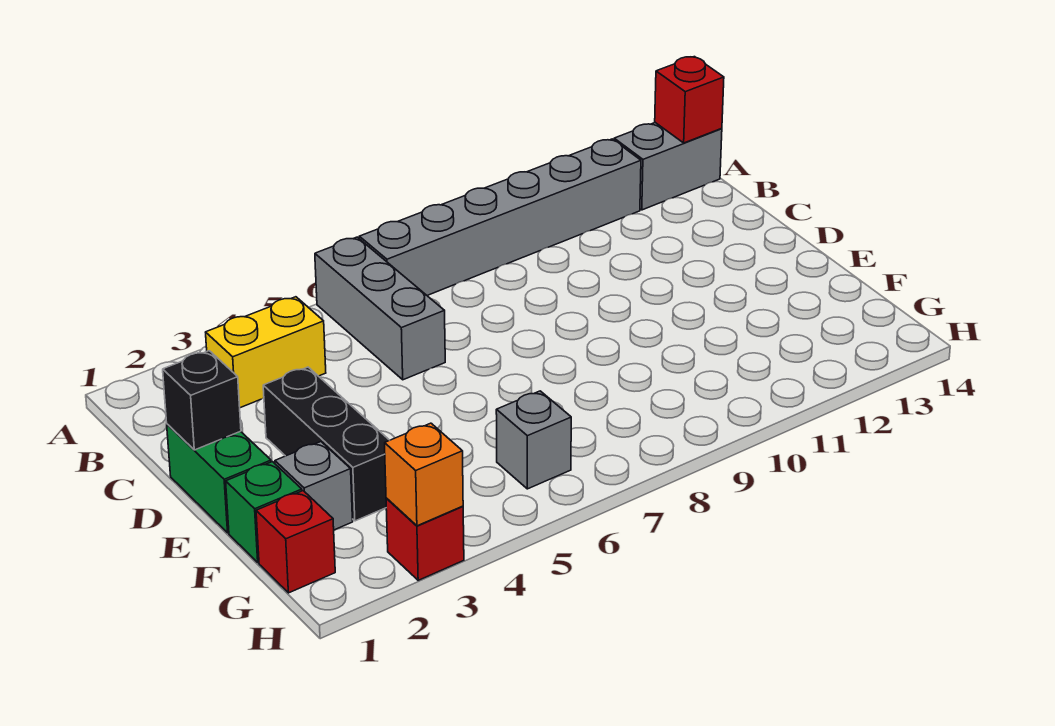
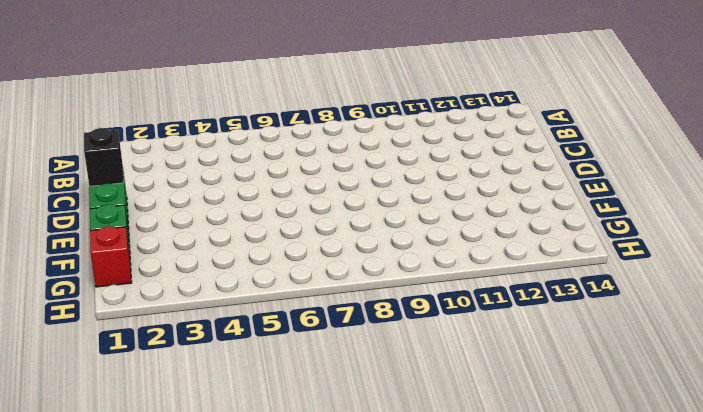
none -> grey 1x3 brick [315,237,445,380]
none -> grey 1x6 brick [359,139,641,295]
none -> grey 1x2 brick [614,123,722,210]

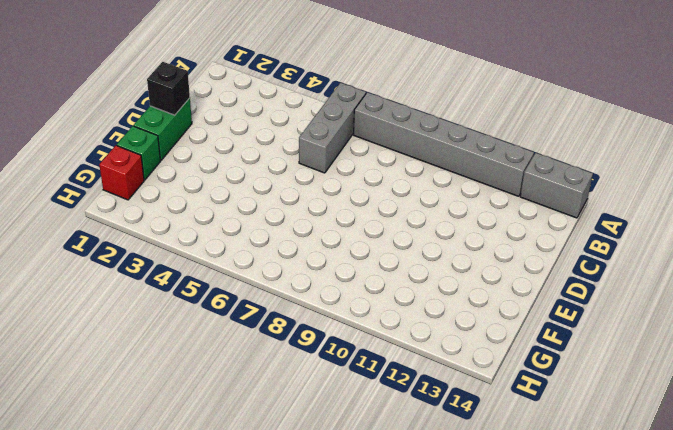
none -> yellow 1x2 brick [206,297,326,408]
none -> black 1x3 brick [263,367,389,521]
none -> grey 1x1 brick [275,442,353,530]

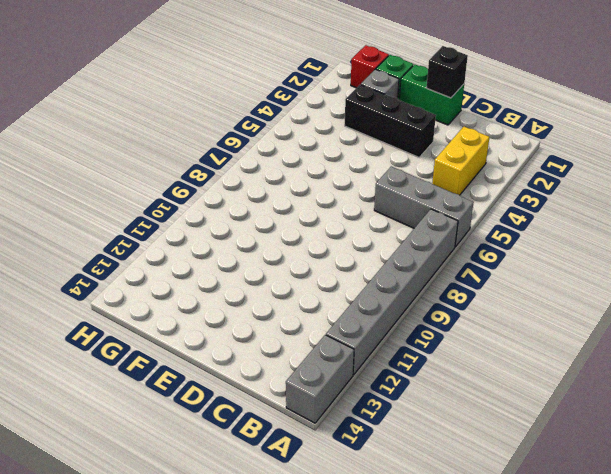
none -> grey 1x1 brick [496,391,571,489]
none -> red 1x1 brick [386,498,464,580]
none -> red 1x1 brick [655,57,724,143]

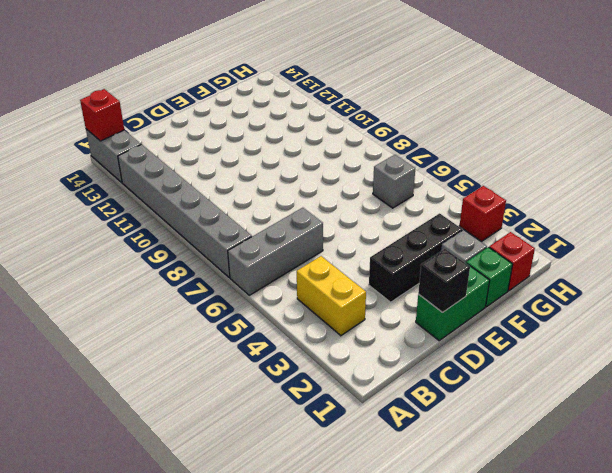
none -> orange 1x1 brick [385,423,463,526]

